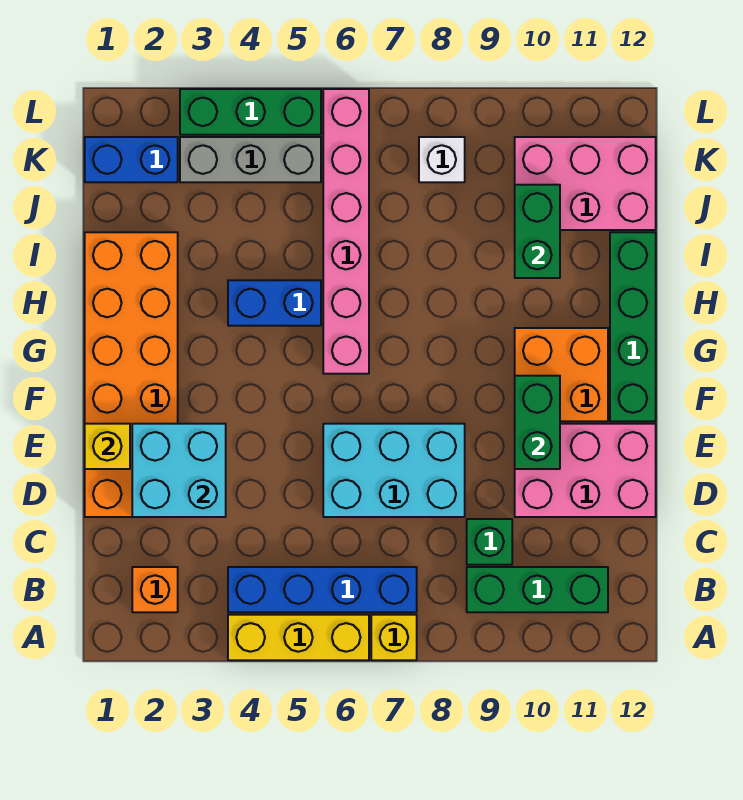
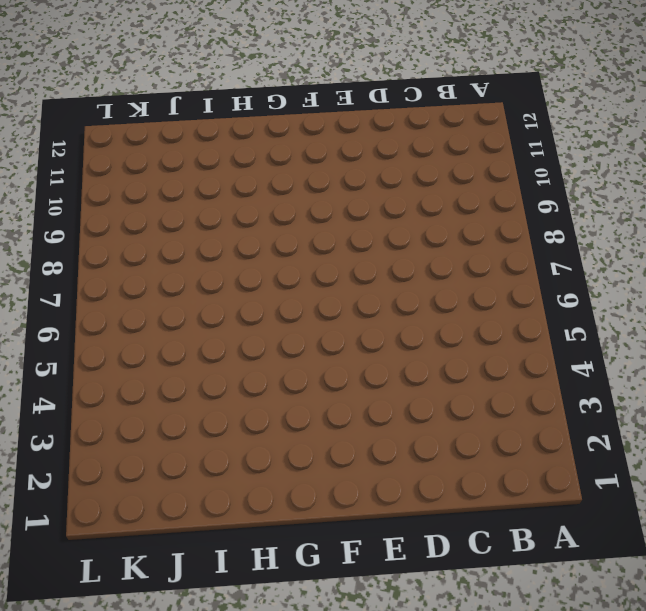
none -> yellow 1x3 brick [228,615,369,660]
none -> yellow 1x1 brick [371,615,417,660]
none -> orange 1x1 brick [132,567,178,612]

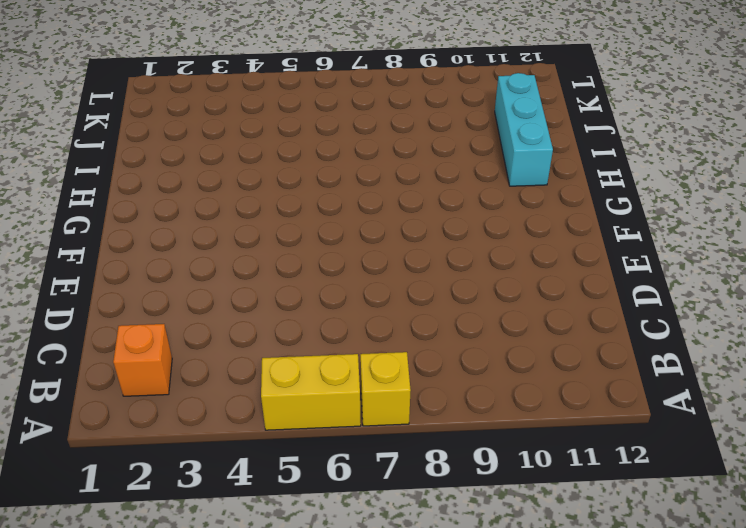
yellow 1x2 brick [261,354,361,430] -> yellow 1x3 brick [228,615,369,660]
cyan 1x3 brick [495,73,553,186] -> pink 2x3 brick [515,137,656,230]
none -> blue 1x4 brick [228,567,417,612]
none -> green 1x3 brick [467,567,608,612]
none -> green 1x1 brick [467,519,512,565]

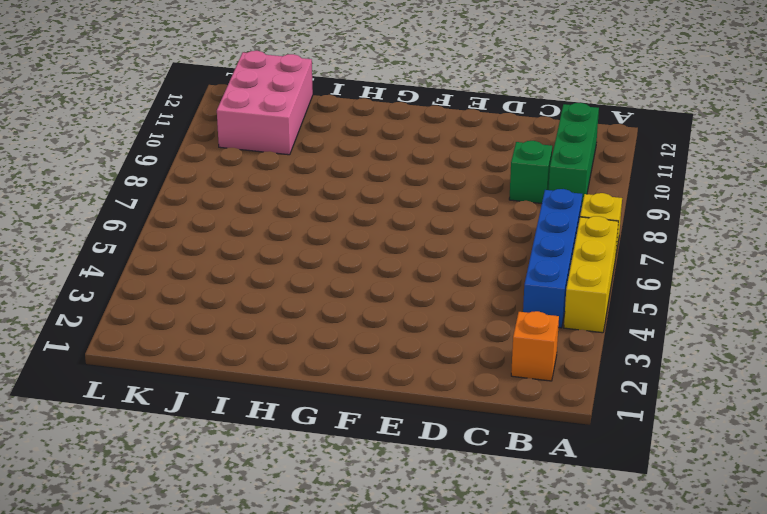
none -> orange 2x6 brick [85,232,178,517]
none -> cyan 2x3 brick [323,424,465,517]
none -> pink 2x3 brick [515,424,656,517]

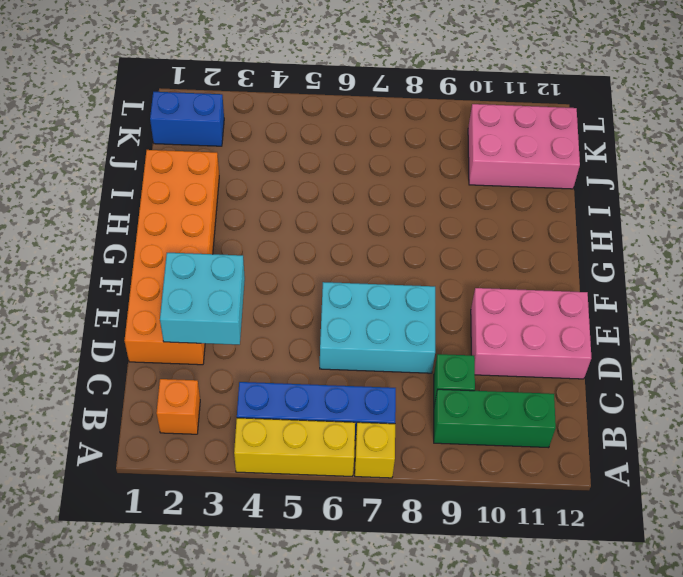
none -> orange 2x2 brick [515,328,608,421]
none -> green 1x4 brick [610,232,656,421]
none -> pink 1x6 brick [323,89,369,374]

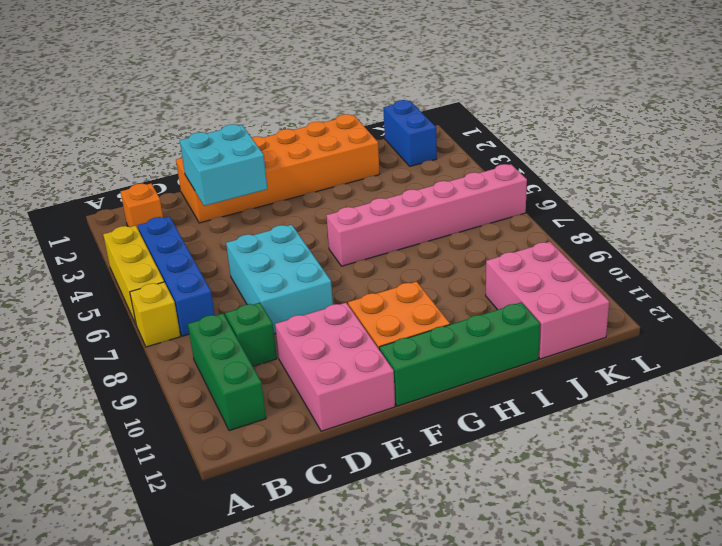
none -> blue 1x2 brick [228,280,321,326]
none -> grey 1x3 brick [180,137,321,182]
none -> white 1x1 brick [419,137,465,182]

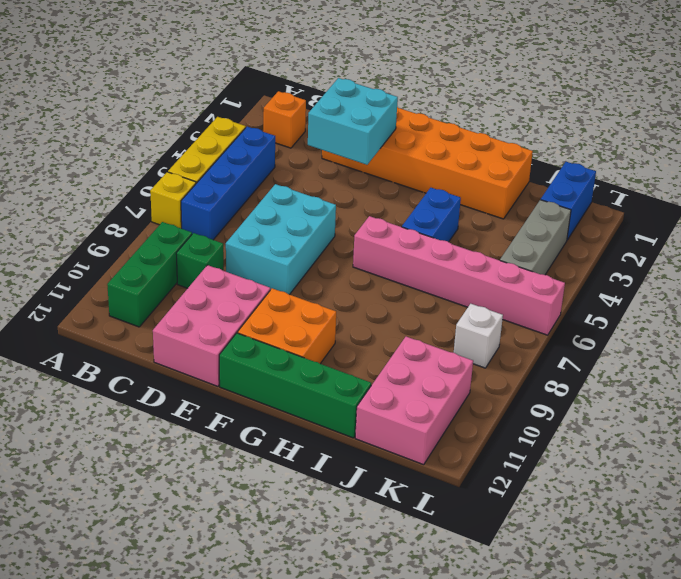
none -> green 1x3 brick [180,89,321,135]
none -> yellow 1x1 brick [85,424,130,469]
none -> green 1x2 brick [515,376,560,469]

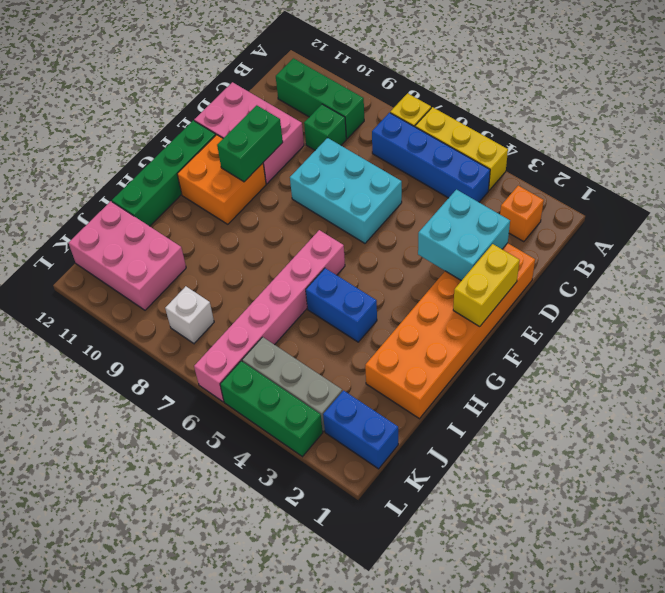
yellow 1x2 brick [453,244,520,326] -> yellow 1x1 brick [85,424,130,469]
none -> green 1x2 brick [515,185,560,278]

